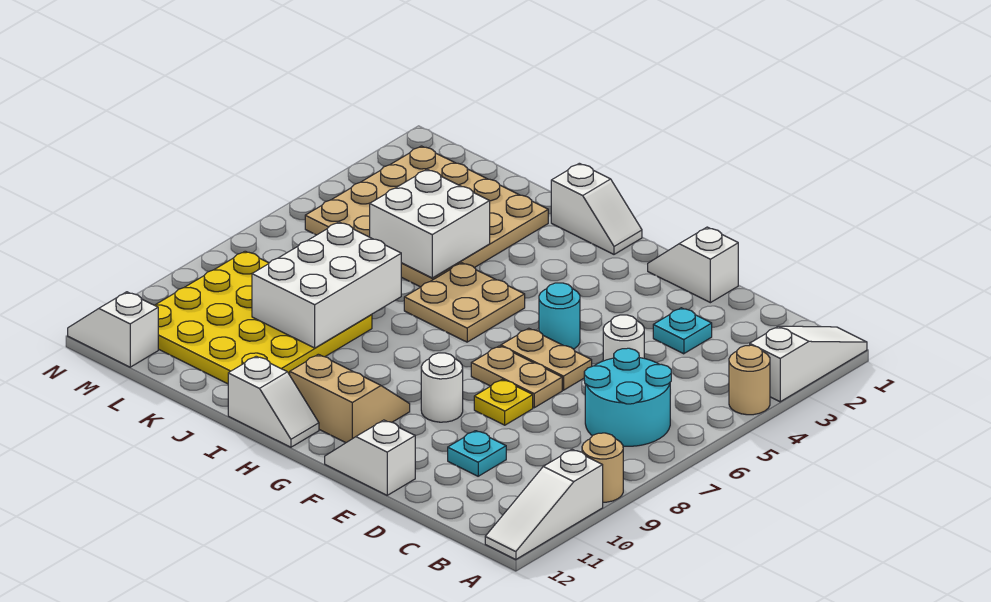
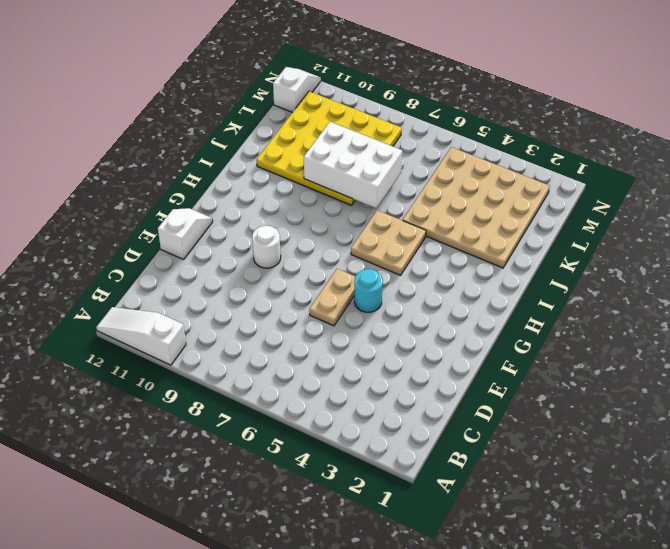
none -> white 1x3 slope [750,326,867,402]
none -> tan 1x1 round brick [729,345,770,415]
none -> tan 1x1 round brick [582,433,623,502]

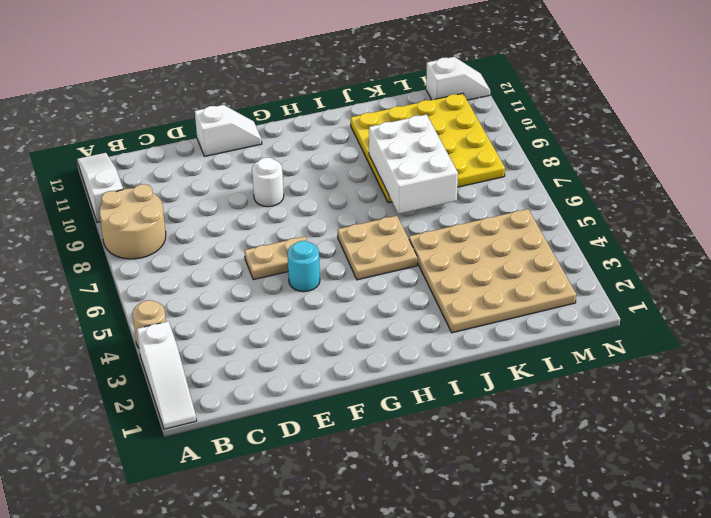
tan 2x2 round brick [99,184,166,259] -> tan 1x1 round brick [582,433,623,502]
none -> cyan 2x2 round brick [584,348,671,446]
none -> cyan 1x1 plate [653,308,712,354]
none -> white 1x1 round brick [603,315,644,361]

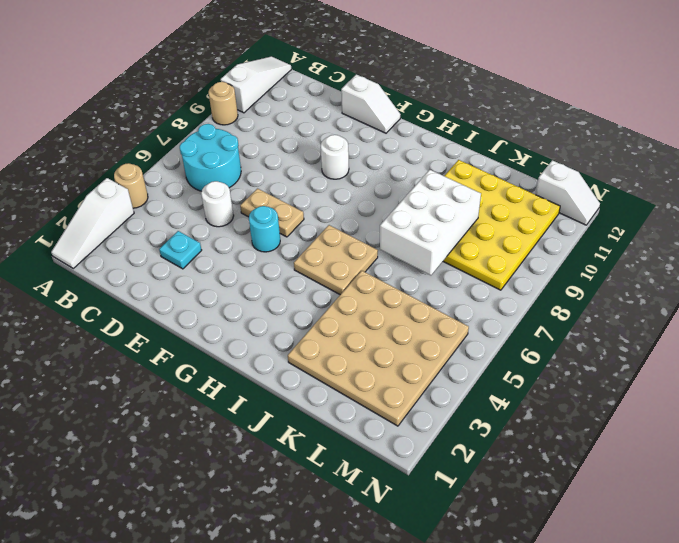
none -> cyan 1x1 plate [448,431,506,476]
none -> white 1x2 slope [648,227,738,303]
none -> tan 1x2 plate [471,346,562,408]

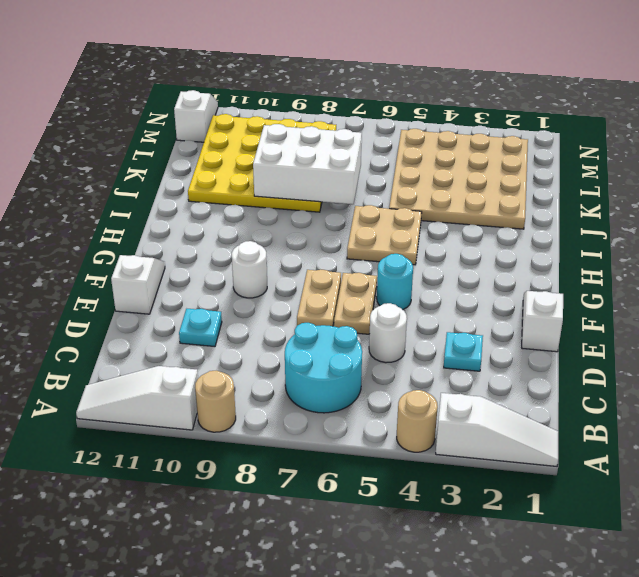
none -> yellow 1x1 plate [474,380,533,425]
none -> tan 2x2 slope [290,354,410,443]
none -> white 1x2 slope [551,163,642,254]

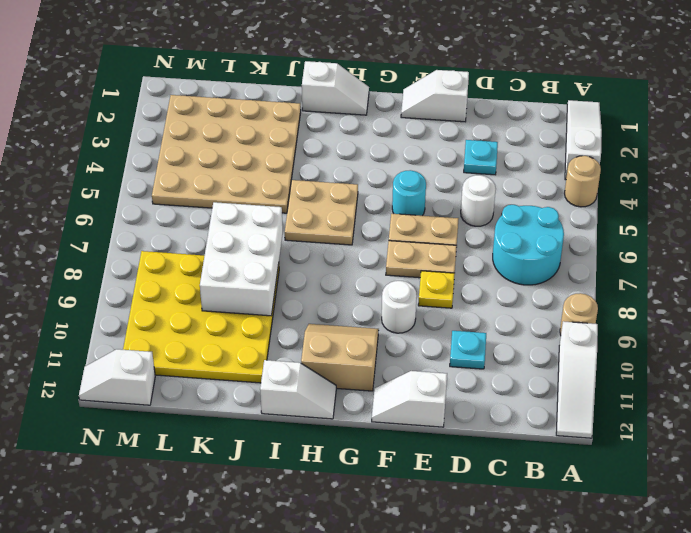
none -> white 2x2 brick [370,170,490,278]

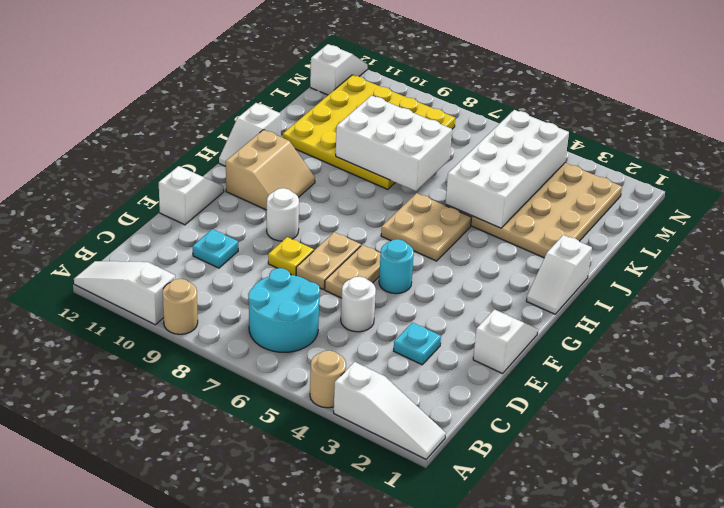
white 2x4 brick [445,110,569,228] -> white 2x2 brick [370,170,490,278]

